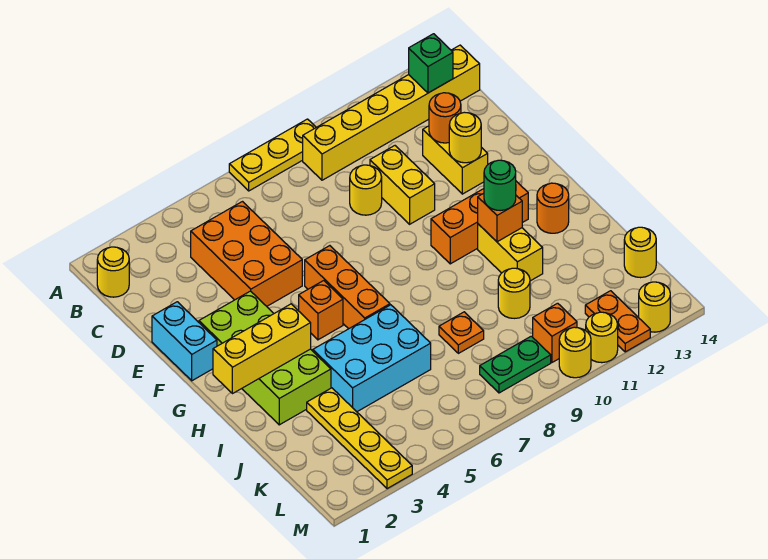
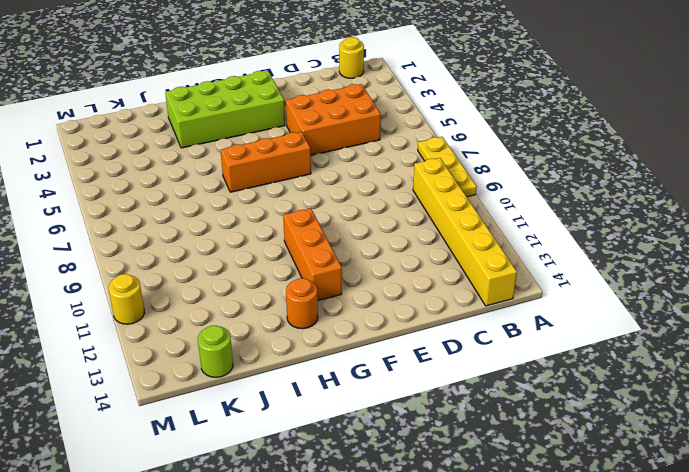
lime 1x1 round brick [198,326,233,377] -> yellow 1x1 round brick [624,227,656,278]
none -> yellow 1x1 round brick [350,165,382,215]
none -> yellow 1x2 brick [370,146,435,224]
none -> yellow 1x2 brick [423,126,488,194]
none -> cyan 1x2 brick [152,302,217,381]

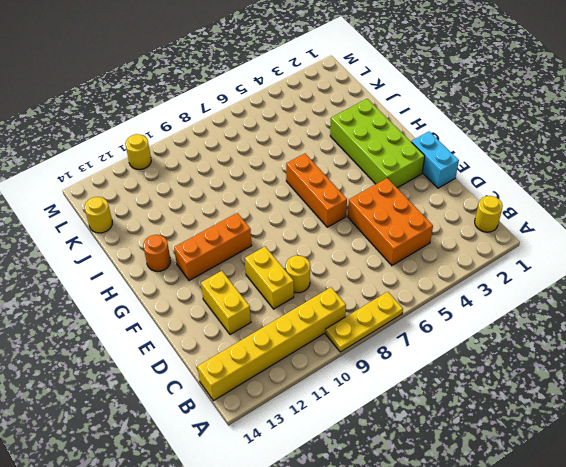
none -> orange 1x1 brick [299,281,343,340]
none -> yellow 1x2 brick [478,224,543,281]
none -> cyan 2x3 brick [313,305,431,412]
none -> yellow 1x4 plate [307,388,412,489]

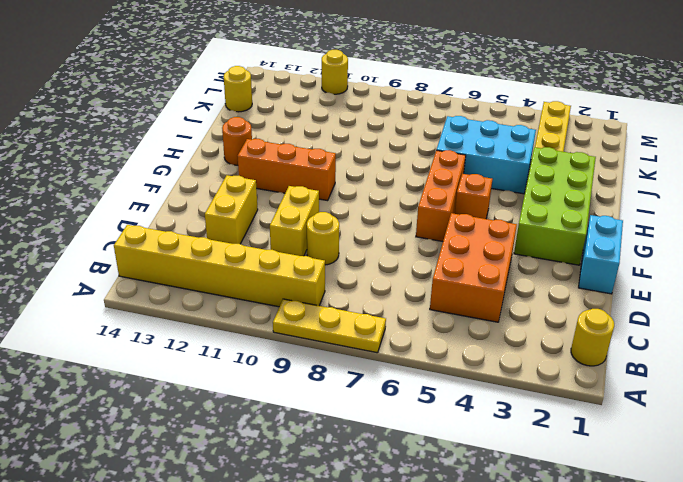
none -> yellow 1x2 brick [478,224,543,281]
none -> orange 1x1 plate [439,312,484,353]
none -> yellow 1x1 round brick [498,268,530,318]
none -> green 1x2 plate [480,336,551,393]

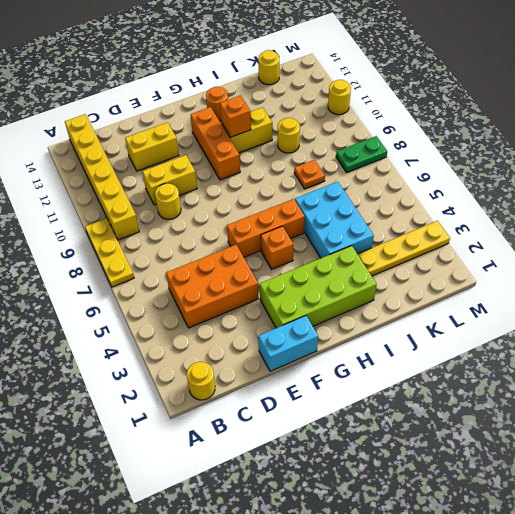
green 1x2 plate [336,136,387,172] -> green 1x2 plate turned to [480,336,551,393]
none -> orange 1x1 brick [533,303,577,362]
none -> orange 1x2 plate [585,291,650,352]
none -> yellow 1x1 round brick [559,327,591,378]
none -> yellow 1x1 round brick [639,282,670,332]

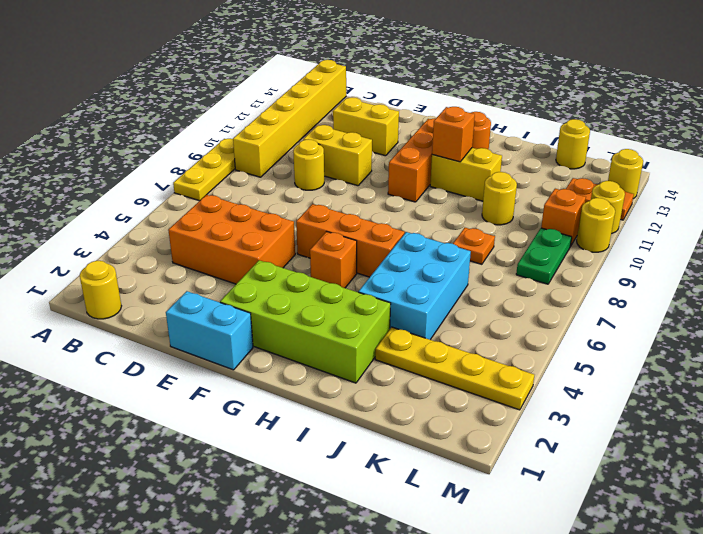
none -> green 1x1 brick [409,34,453,93]
none -> orange 1x1 round brick [429,93,461,143]
none -> yellow 1x1 round brick [449,112,481,163]
none -> yellow 1x3 brick [213,304,311,394]

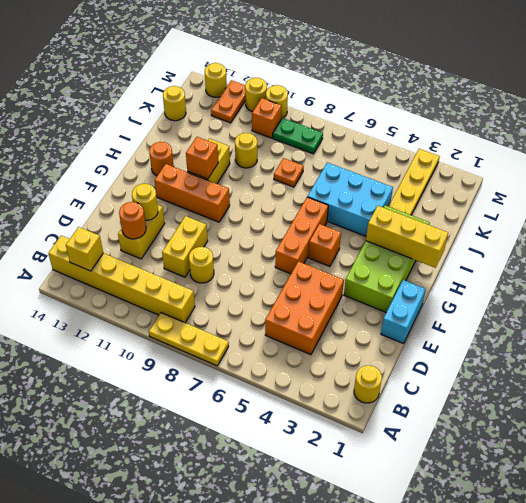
yellow 1x1 brick [66,227,103,271] -> green 1x1 brick [409,34,453,93]
none -> green 1x1 round brick [484,160,516,211]

